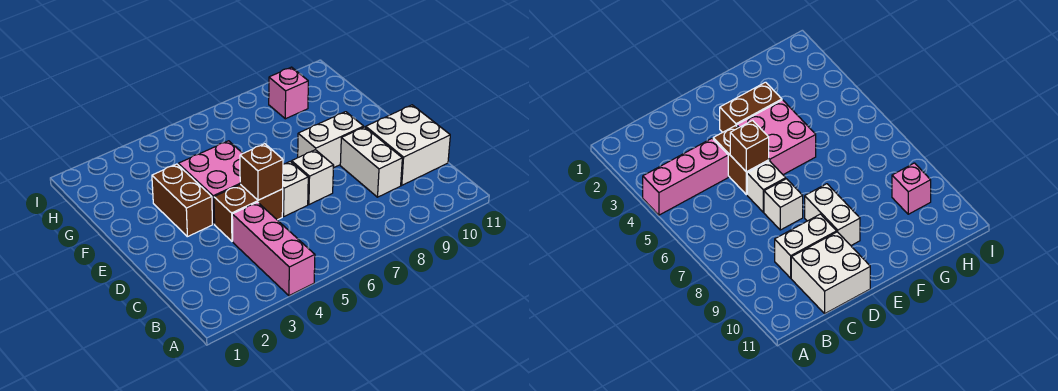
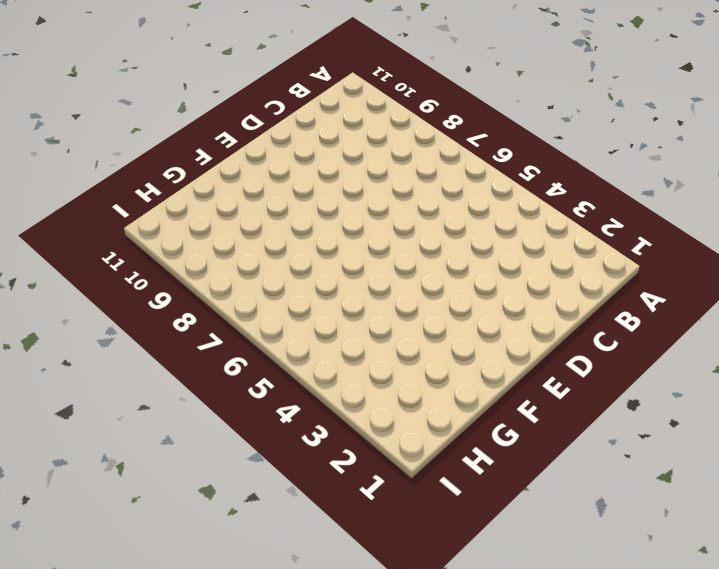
none -> pink 1x3 brick [232,202,315,296]
none -> white 1x2 brick [340,127,402,197]

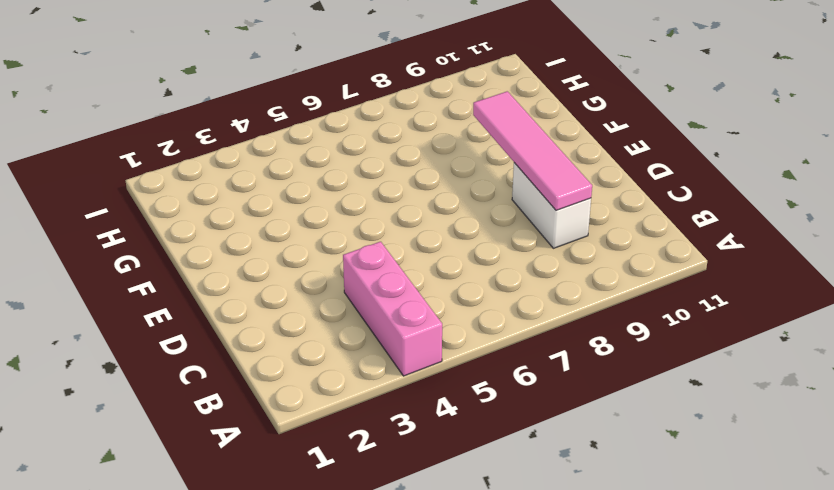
pink 1x4 tile [473,91,592,211] -> none
none -> white 2x2 brick [366,105,450,185]
none -> brown 1x2 brick [214,184,283,241]

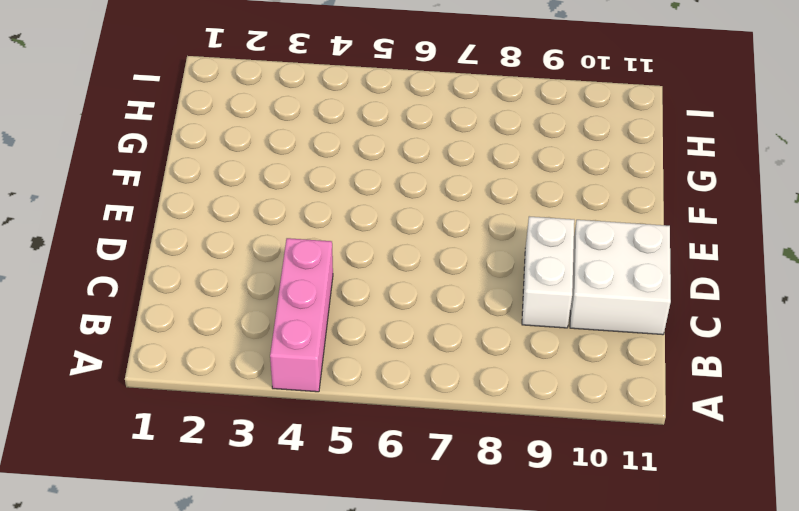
none -> brown 1x2 brick [214,184,283,241]
none -> white 1x1 brick [282,161,308,216]

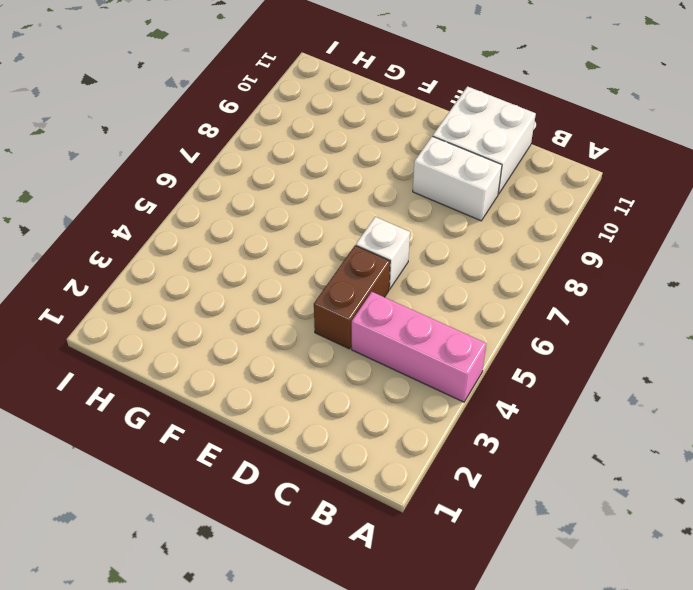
none -> white 1x1 brick [292,150,334,205]
none -> brown 1x2 brick [152,164,213,237]

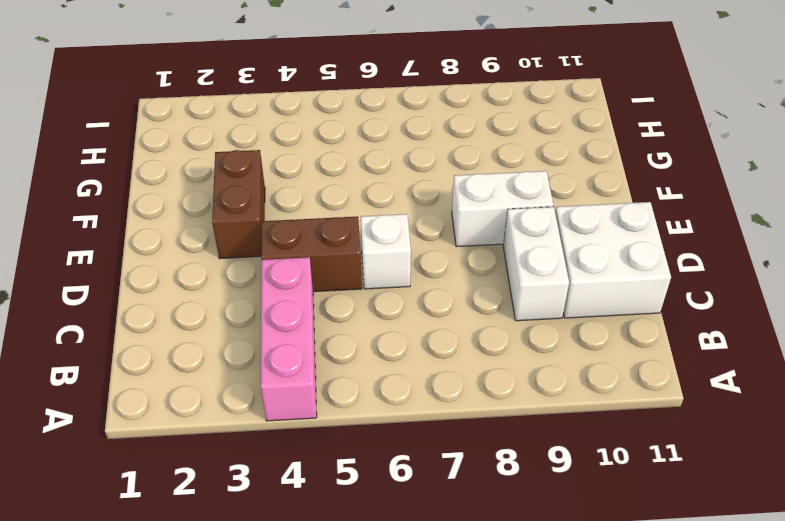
none -> white 1x1 brick [292,150,334,205]
none -> pink 2x2 brick [178,141,243,224]

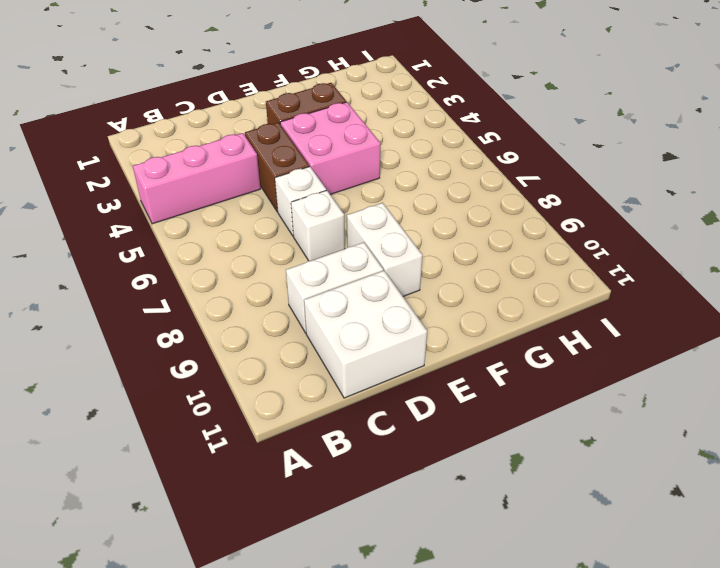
none -> pink 1x1 brick [269,67,308,119]
none -> brown 1x1 brick [240,144,283,200]

